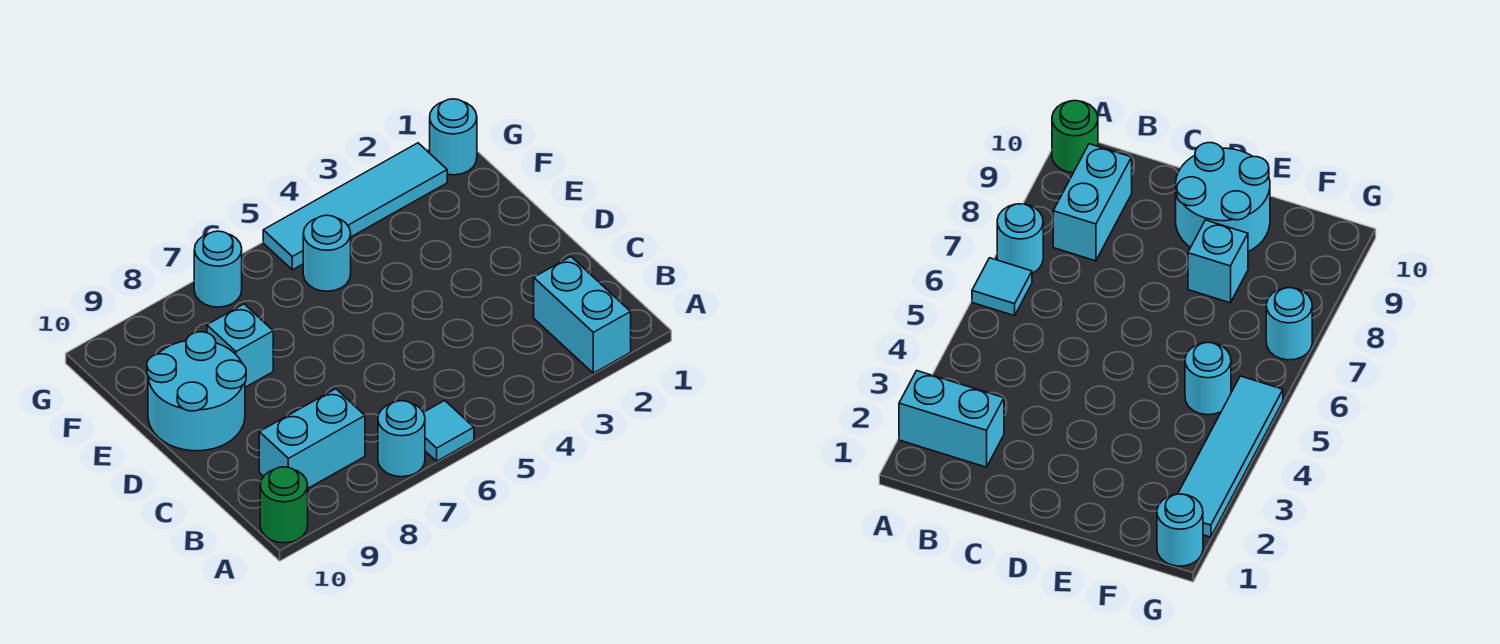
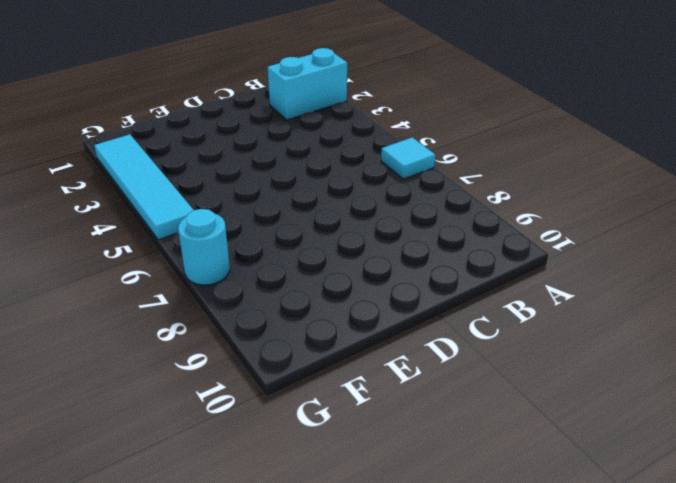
none -> cyan 1x1 round brick [378,401,425,477]
none -> green 1x1 round brick [260,467,308,543]

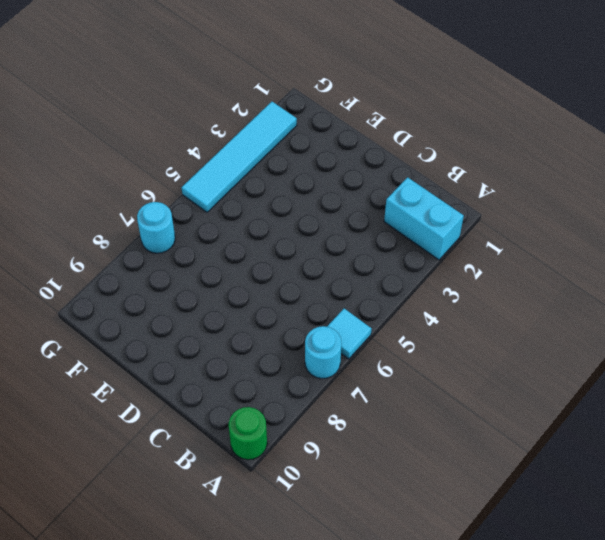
none -> cyan 1x2 brick [259,389,365,488]
none -> cyan 2x2 round brick [147,332,246,451]

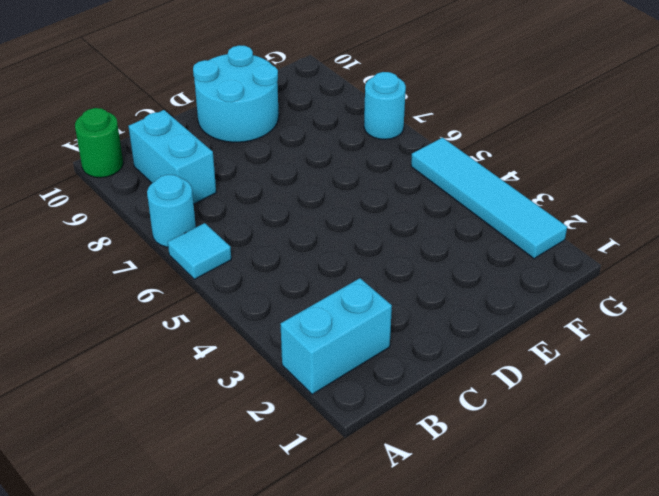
none -> cyan 1x1 brick [207,304,273,387]
none -> cyan 1x1 round brick [303,215,351,291]

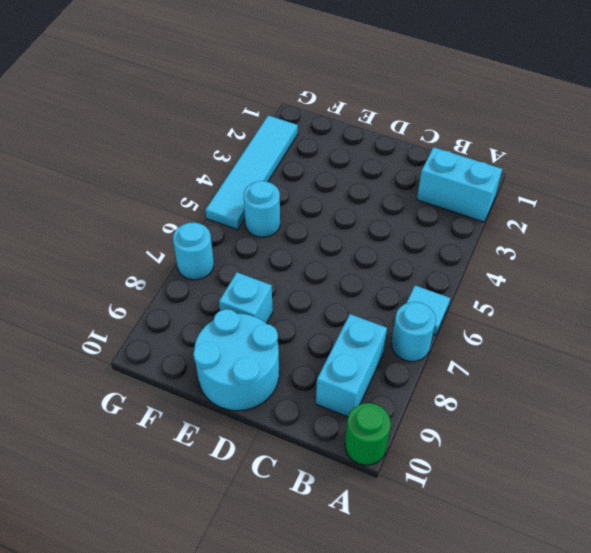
none -> cyan 1x1 round brick [430,99,477,175]

